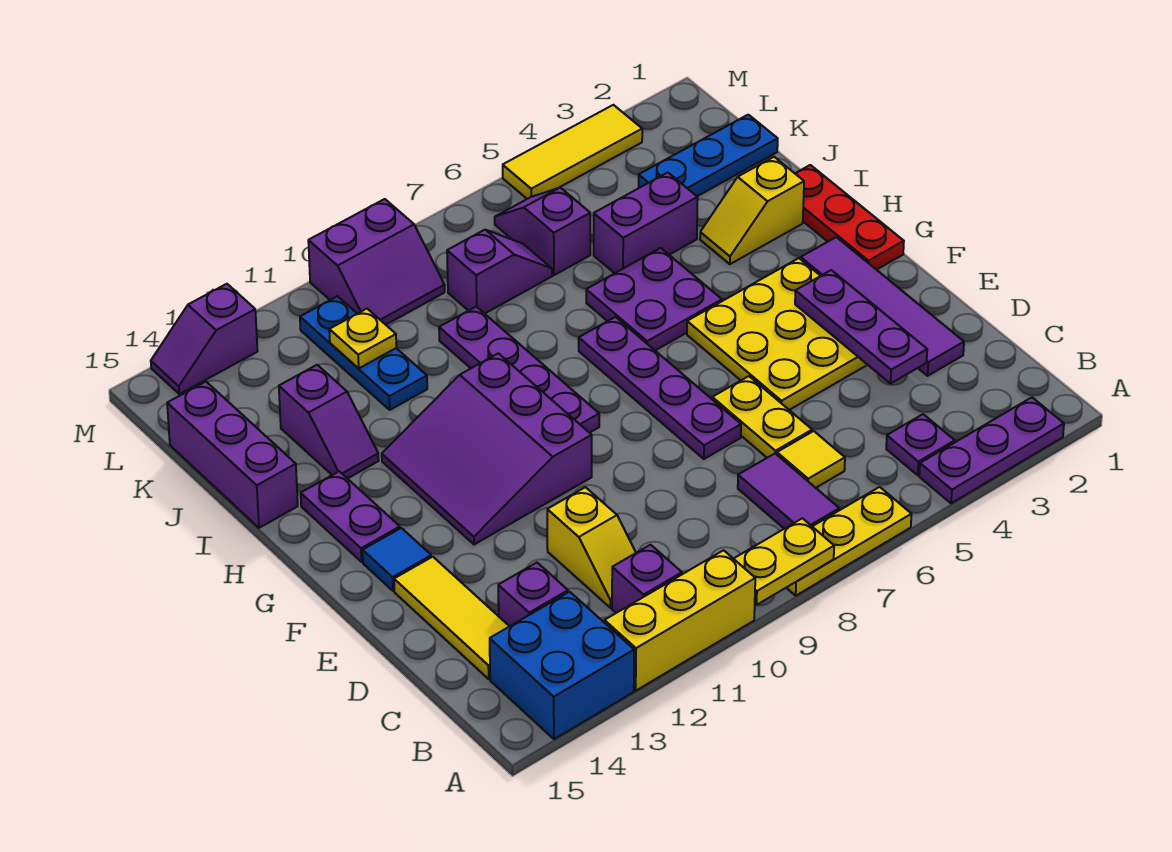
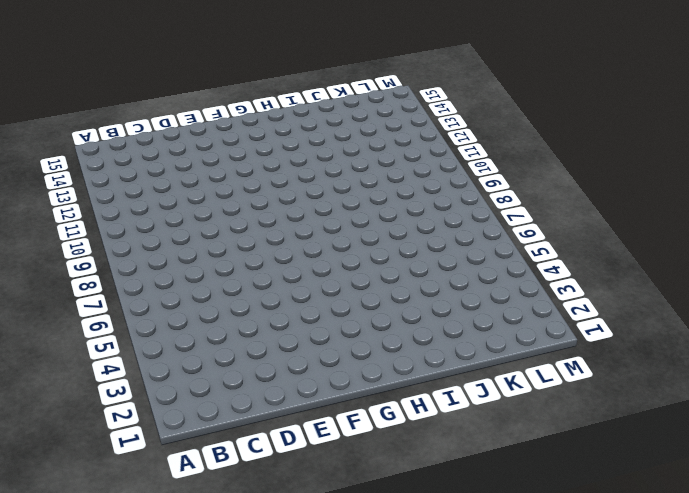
none -> purple 1x3 plate [919,397,1064,503]
none -> yellow 1x3 plate [786,487,911,596]
none -> yellow 1x3 brick [604,550,755,691]
none -> blue 2x2 brick [490,592,634,739]

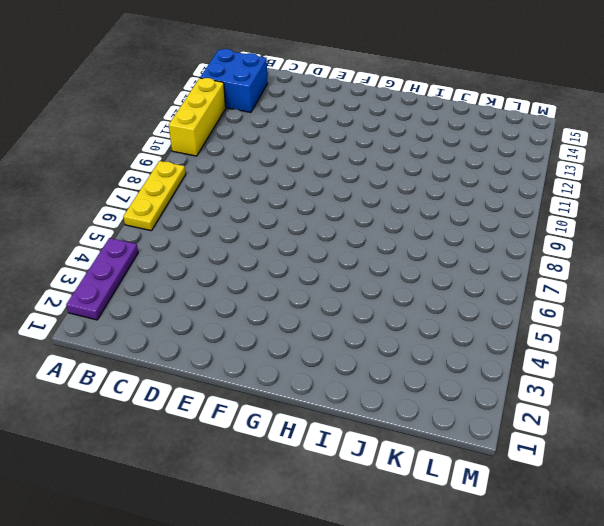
none -> purple 1x1 plate [886,414,955,475]
none -> purple 1x2 tile [738,454,839,529]
none -> purple 1x1 brick [612,545,682,613]
none -> yellow 1x1 tile [777,431,845,488]

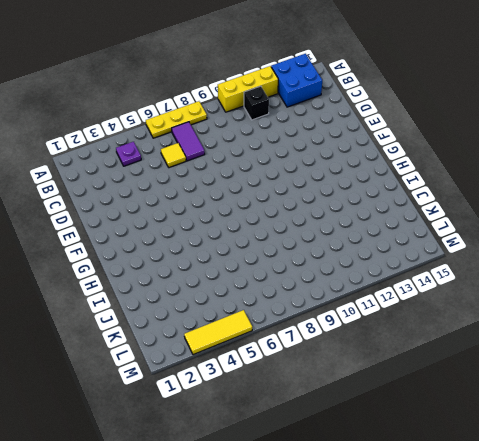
black 1x1 brick [244,86,269,120] -> purple 1x1 brick [612,545,682,613]
none -> purple 1x3 plate [919,397,1064,503]
none -> yellow 1x2 slope [547,487,636,608]
none -> purple 1x1 brick [498,563,568,626]
none -> yellow 1x3 tile [394,557,509,679]

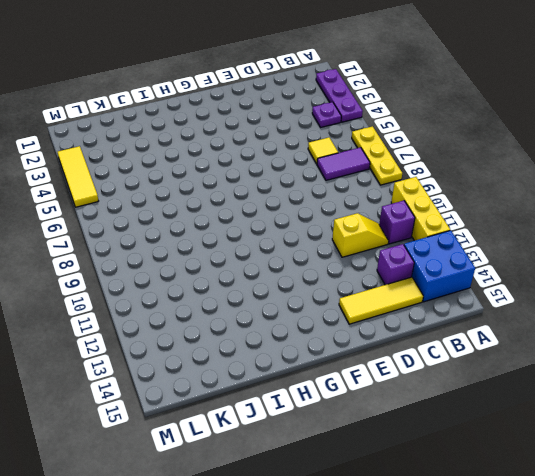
none -> purple 1x4 tile [801,237,964,376]
none -> yellow 1x2 plate [712,376,812,458]
none -> yellow 3x3 plate [687,258,867,410]
none -> purple 1x4 plate [579,317,741,459]

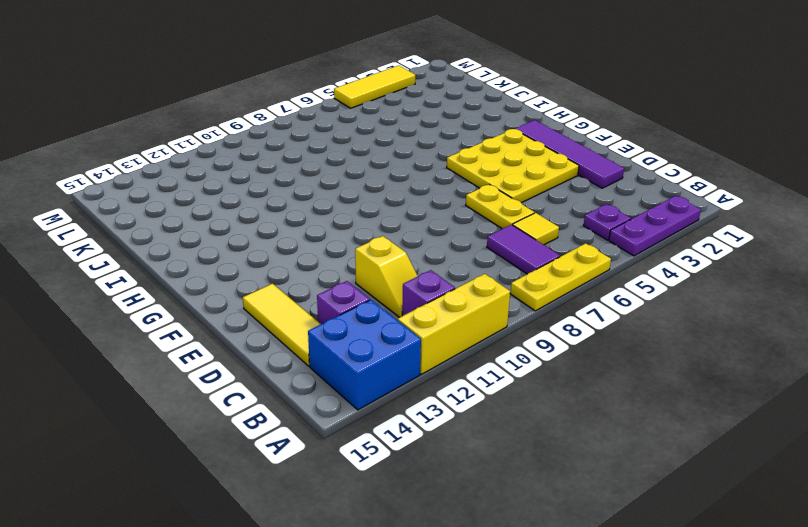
none -> purple 1x4 plate [579,317,741,459]
none -> purple 3x3 slope [382,353,592,544]
none -> blue 1x1 tile [363,528,431,591]
none -> red 1x3 plate [795,165,904,270]

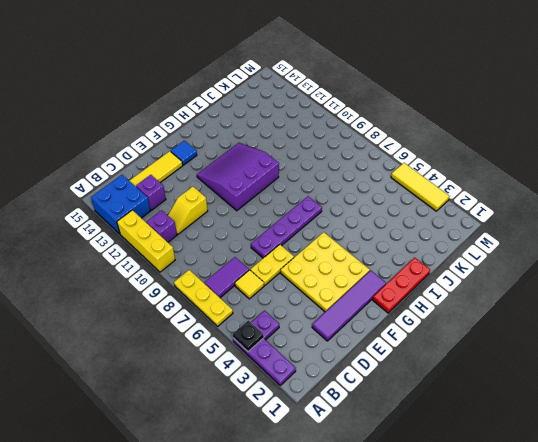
black 1x1 plate [233,321,264,352] -> none
none -> purple 1x4 plate [439,307,599,433]
none -> purple 1x2 plate [301,471,400,562]
none -> purple 2x2 plate [586,248,722,350]
none -> yellow 1x2 slope [700,157,804,264]

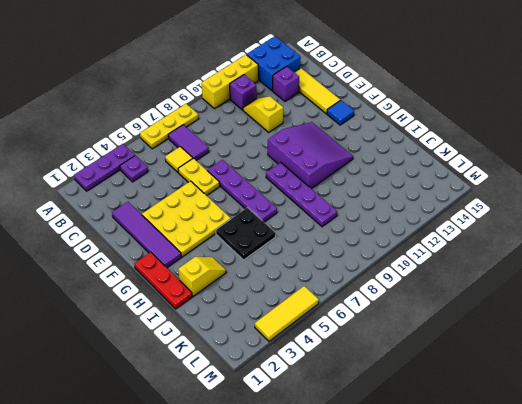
black 2x2 plate [216,208,275,260] -> purple 2x2 plate [586,248,722,350]
none -> purple 1x2 plate [301,471,400,562]
none -> purple 1x2 slope [279,365,379,479]
none -> purple 1x3 brick [167,382,298,528]
none -> purple 1x2 brick [594,173,698,273]

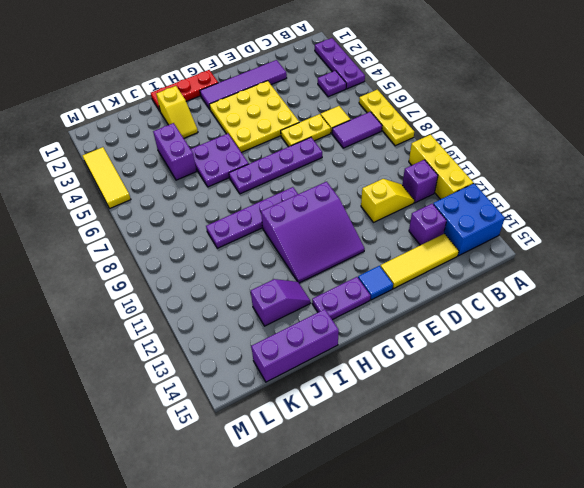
none -> blue 1x3 plate [300,296,427,410]
none -> blue 1x3 plate [639,115,778,196]
none -> purple 1x2 slope [495,188,590,275]
none -> purple 1x2 slope [447,230,552,314]

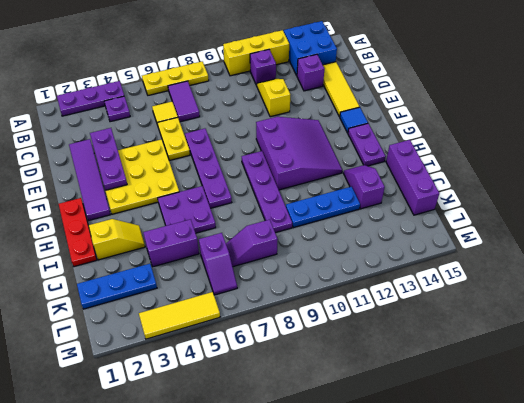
blue 1x3 plate [286,187,360,228] -> blue 1x3 plate turned to [300,296,427,410]
none -> purple 2x2 slope [308,199,445,325]
none -> purple 1x2 slope [151,284,258,394]
none -> yellow 1x2 plate [734,518,834,605]
none -> yellow 1x1 plate [329,309,396,368]

